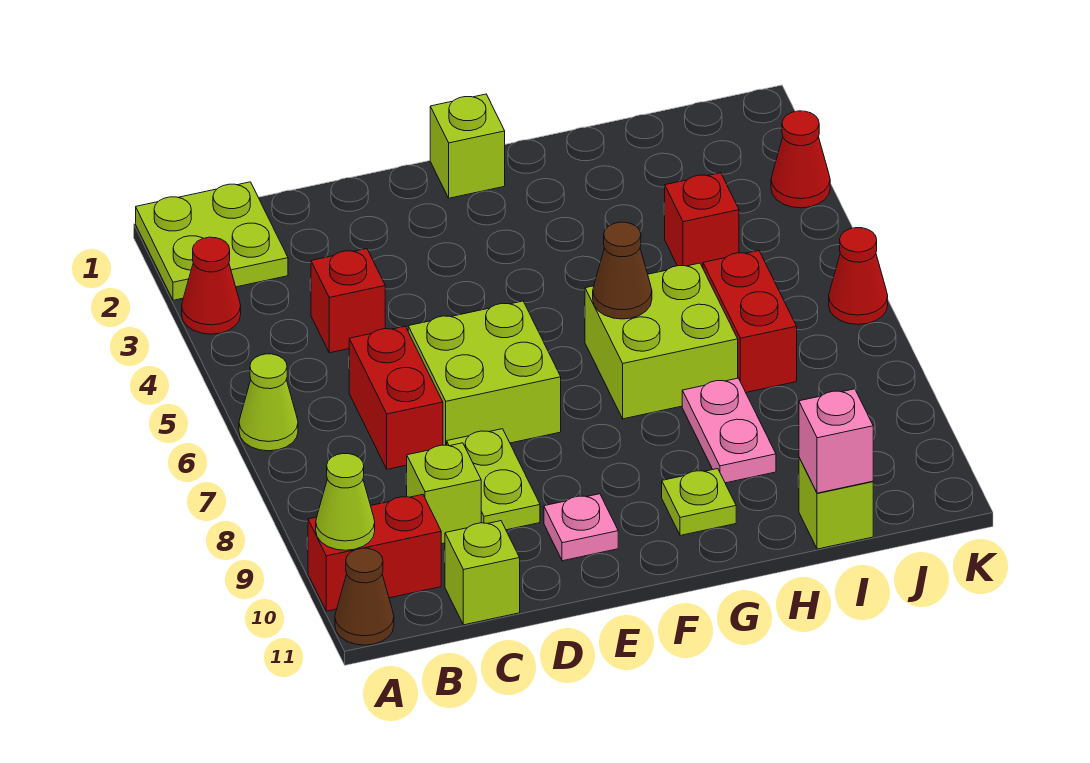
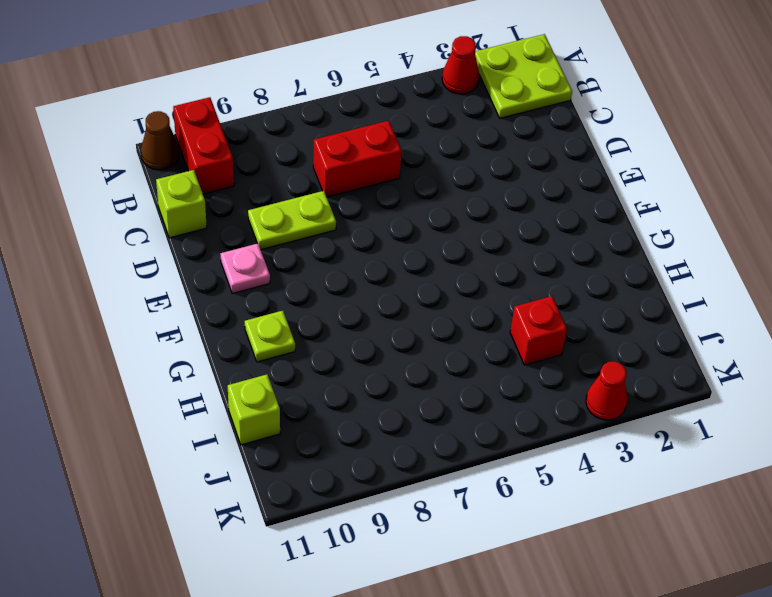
none -> lime 1x1 cone [239,354,298,451]
none -> red 1x1 brick [311,249,385,353]
none -> lime 1x1 brick [406,443,481,544]

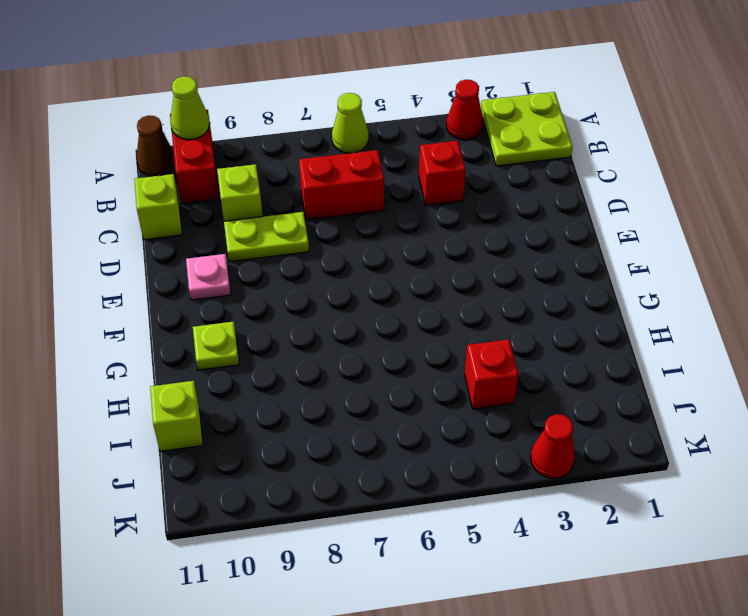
none -> lime 2x2 brick [408,301,561,445]
none -> lime 1x1 brick [430,94,505,198]
none -> lime 2x2 brick [585,263,738,419]

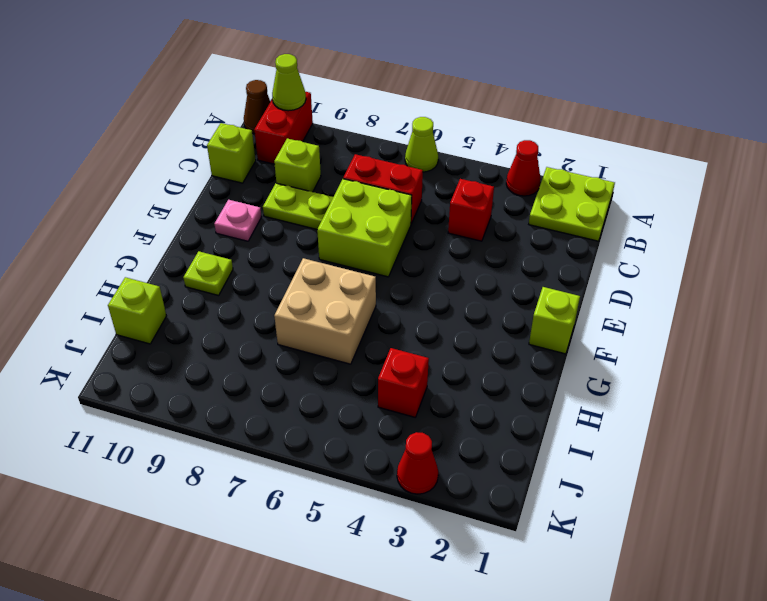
tan 2x2 brick [274,258,376,364] -> lime 2x2 brick [585,263,738,419]
none -> pink 1x2 plate [682,378,776,483]
none -> red 1x2 brick [703,251,797,392]
none -> red 1x1 cone [829,228,888,325]

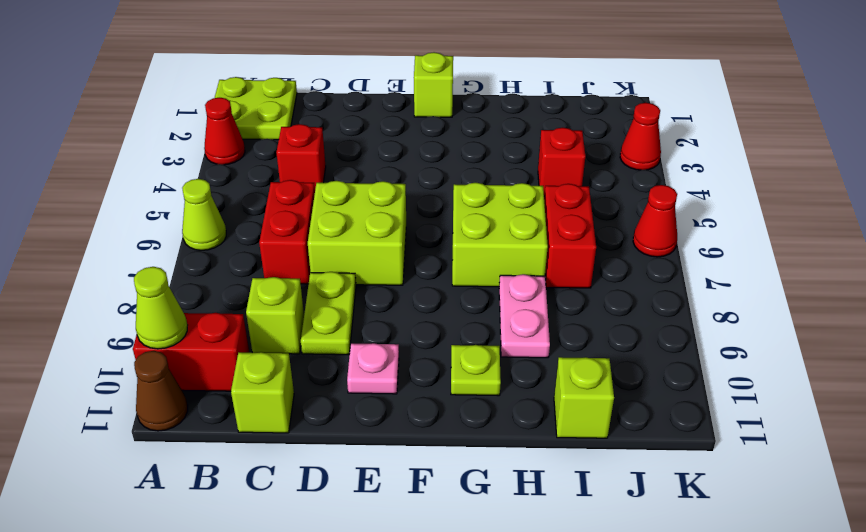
none -> brown 1x1 cone [593,222,652,319]
none -> pink 1x1 brick [799,389,873,493]

